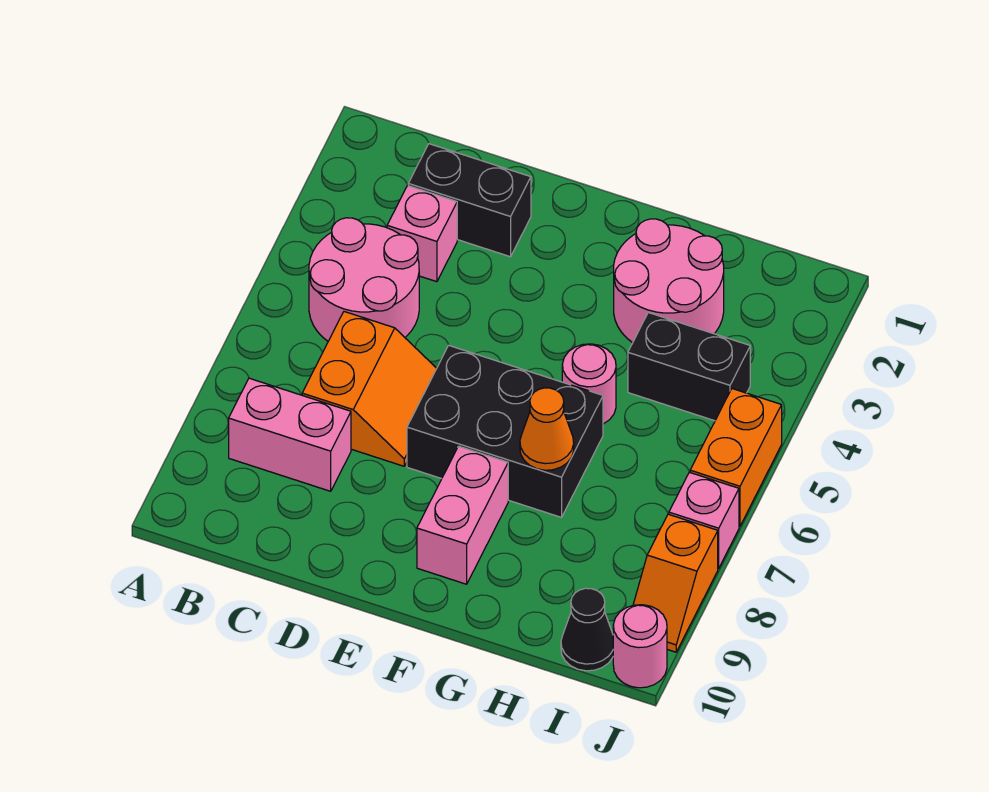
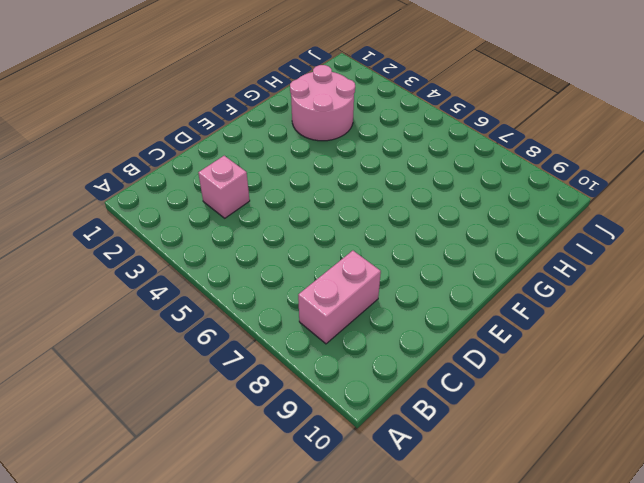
none -> pink 2x2 round brick [309,218,419,341]
none -> black 1x2 brick [408,144,531,257]
none -> orange 2x2 slope [302,312,437,466]

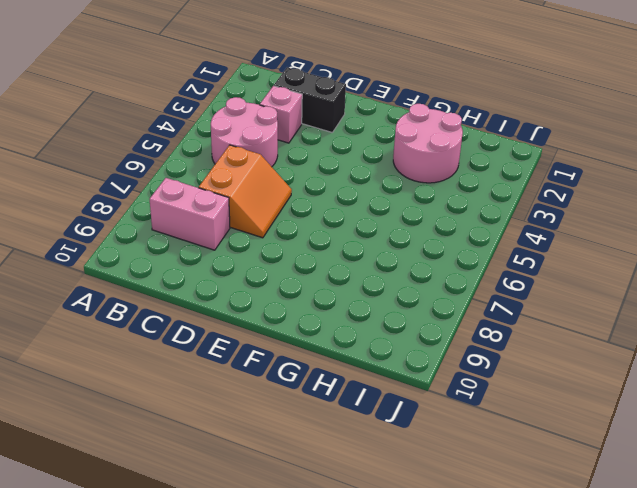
none -> black 2x3 brick [407,345,603,517]
none -> pink 1x2 brick [417,446,508,584]
none -> pink 1x1 round brick [562,344,616,424]

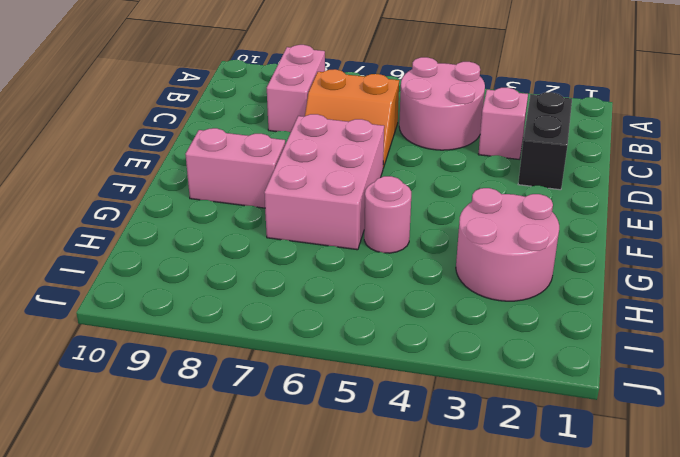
pink 2x3 brick [264,114,384,250] -> black 2x3 brick [407,345,603,517]
none -> black 1x2 brick [628,313,750,421]
none -> black 1x1 cone [561,588,613,671]
none -> orange 1x2 brick [690,389,782,526]

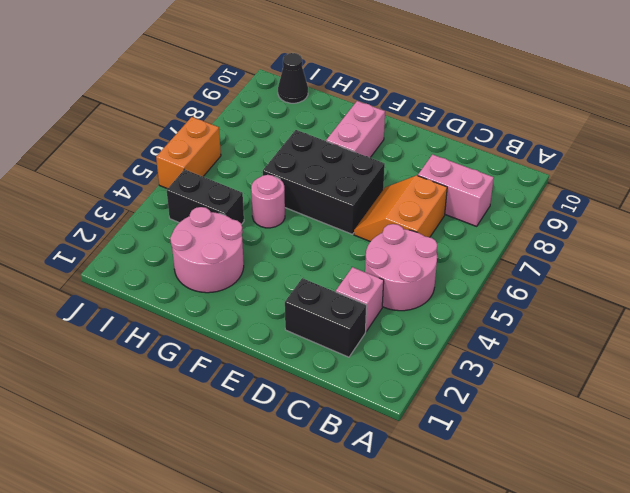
none -> pink 1x1 brick [669,472,739,568]
none -> orange 1x2 slope [633,514,718,652]
none -> pink 1x1 round brick [613,605,667,688]

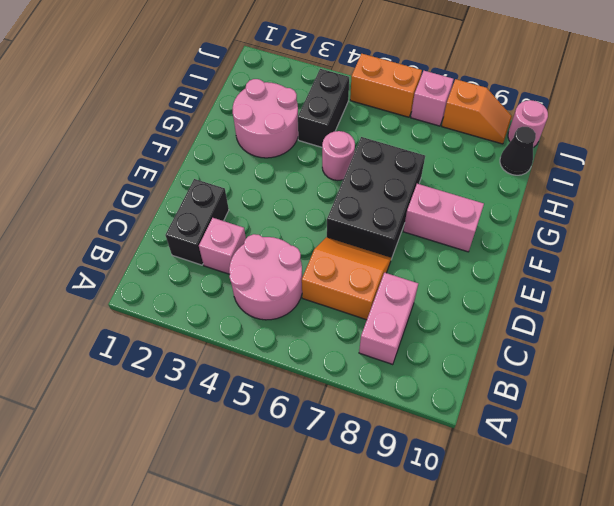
none -> orange 1x1 cone [520,388,574,470]

